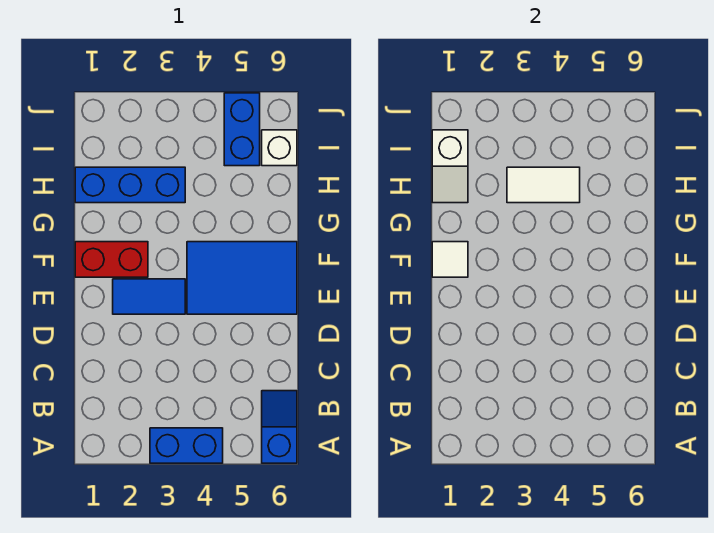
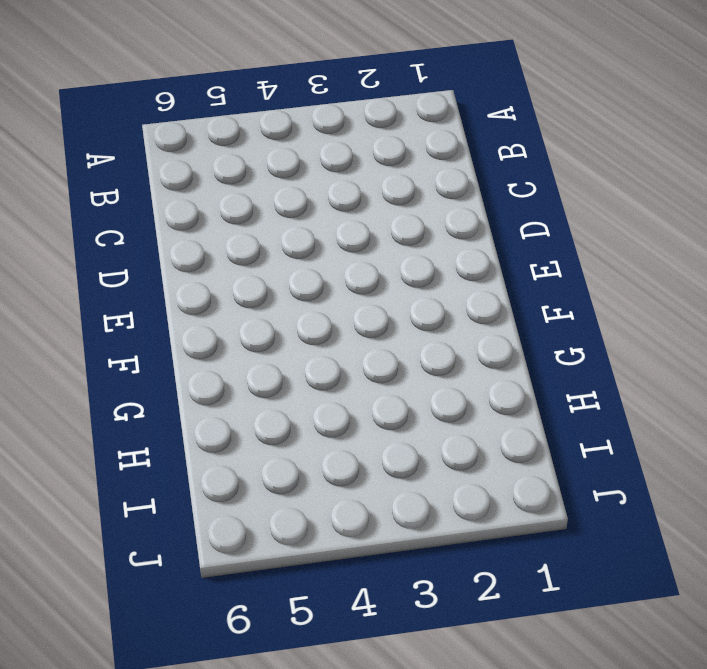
none -> blue 1x2 brick [150,428,223,463]
none -> blue 1x2 slope [262,391,297,463]

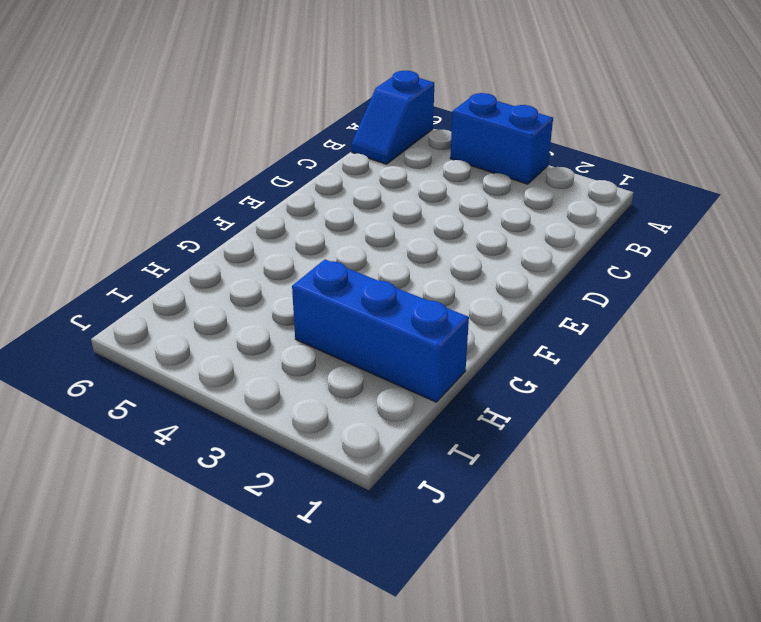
none -> blue 1x2 tile [113,279,185,314]
none -> blue 2x3 tile [187,242,297,314]

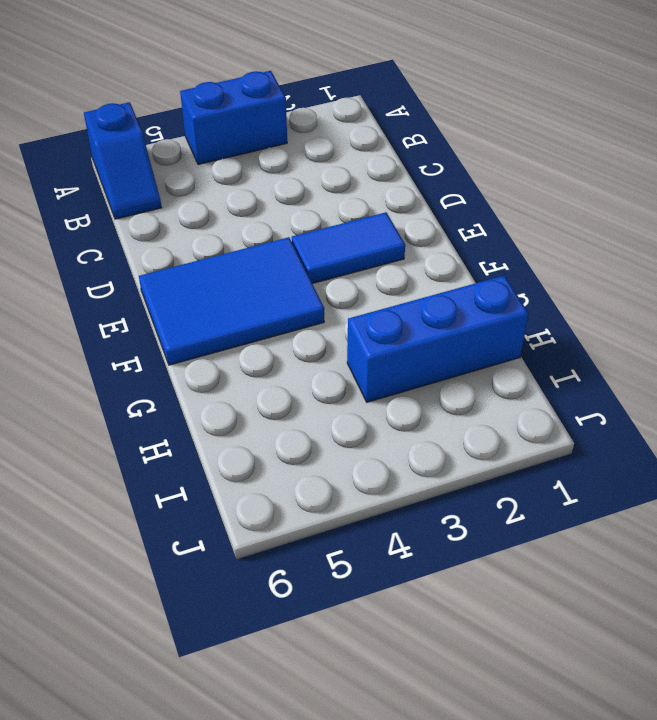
none -> red 1x2 brick [75,242,148,277]
none -> blue 1x2 brick [224,93,260,166]

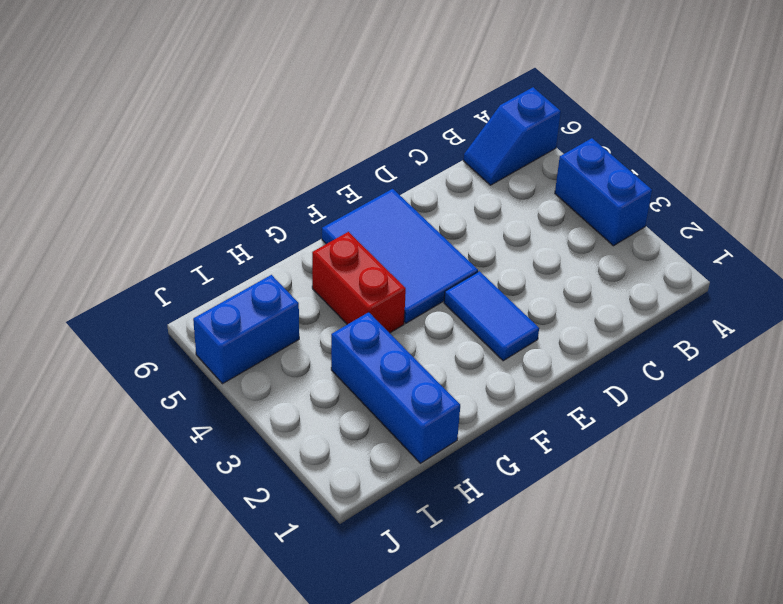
red 1x2 brick [312,232,406,333] -> red 1x2 brick moved to [75,242,148,277]
none -> white 1x1 brick [262,130,297,166]
none -> white 1x1 tile [432,242,468,277]

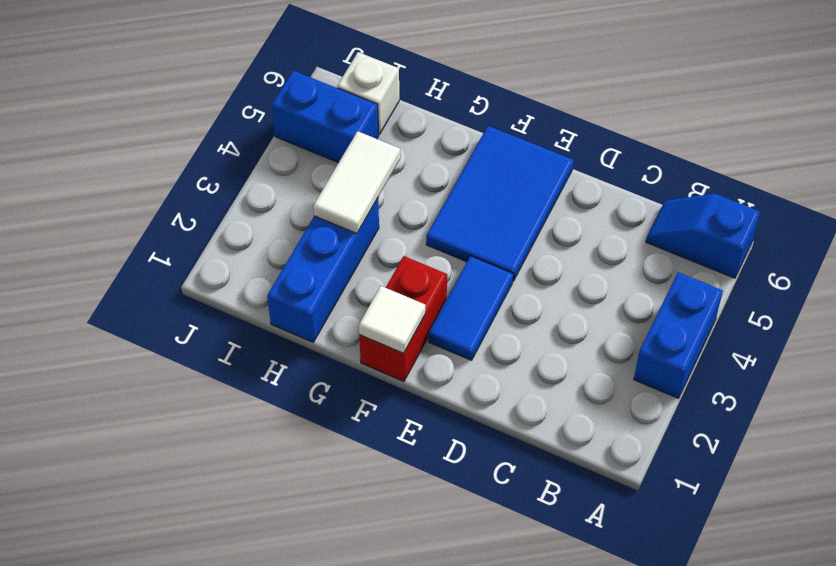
none -> white 1x2 slope [432,130,468,203]

